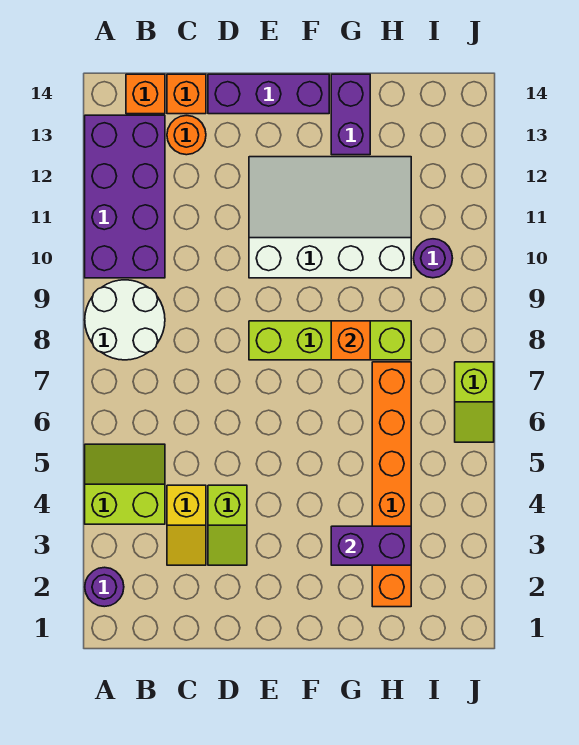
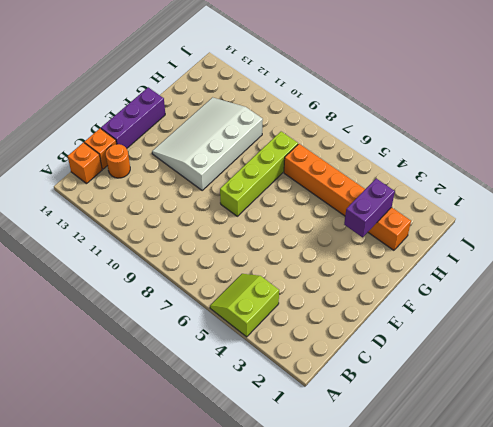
none -> purple 1x1 round brick [85,567,124,607]
none -> white 2x2 round brick [85,280,165,360]
none -> purple 2x4 brick [85,115,165,278]

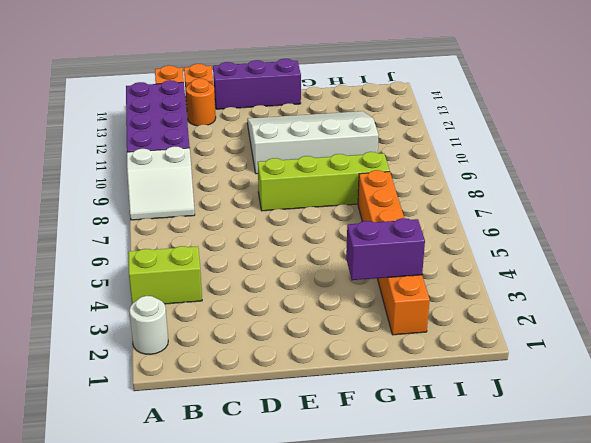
white 1x1 round brick [129,296,168,354] -> purple 1x1 round brick [85,567,124,607]
white 2x2 slope [127,146,195,220] -> white 2x2 round brick [85,280,165,360]
none -> yellow 1x2 slope [167,485,206,565]
none -> lime 1x2 slope [208,485,247,565]
none -> purple 1x2 brick [331,74,370,155]

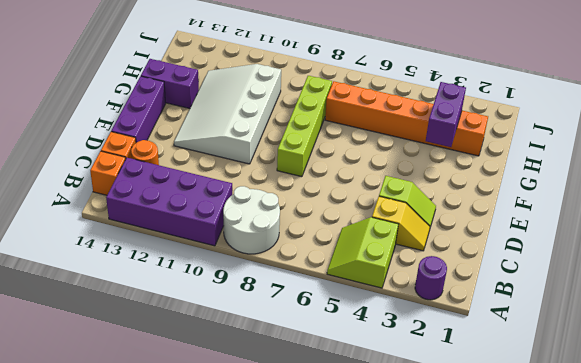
none -> purple 1x1 round brick [413,239,453,278]
none -> lime 1x2 slope [455,362,494,442]
none -> orange 1x1 brick [331,321,370,360]

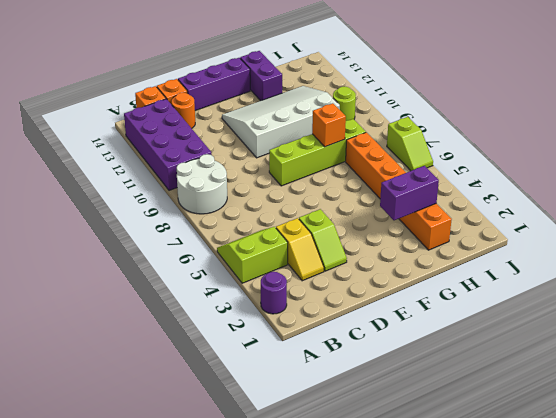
lime 1x1 round brick [333,86,356,121] -> purple 1x1 round brick [413,239,453,278]

